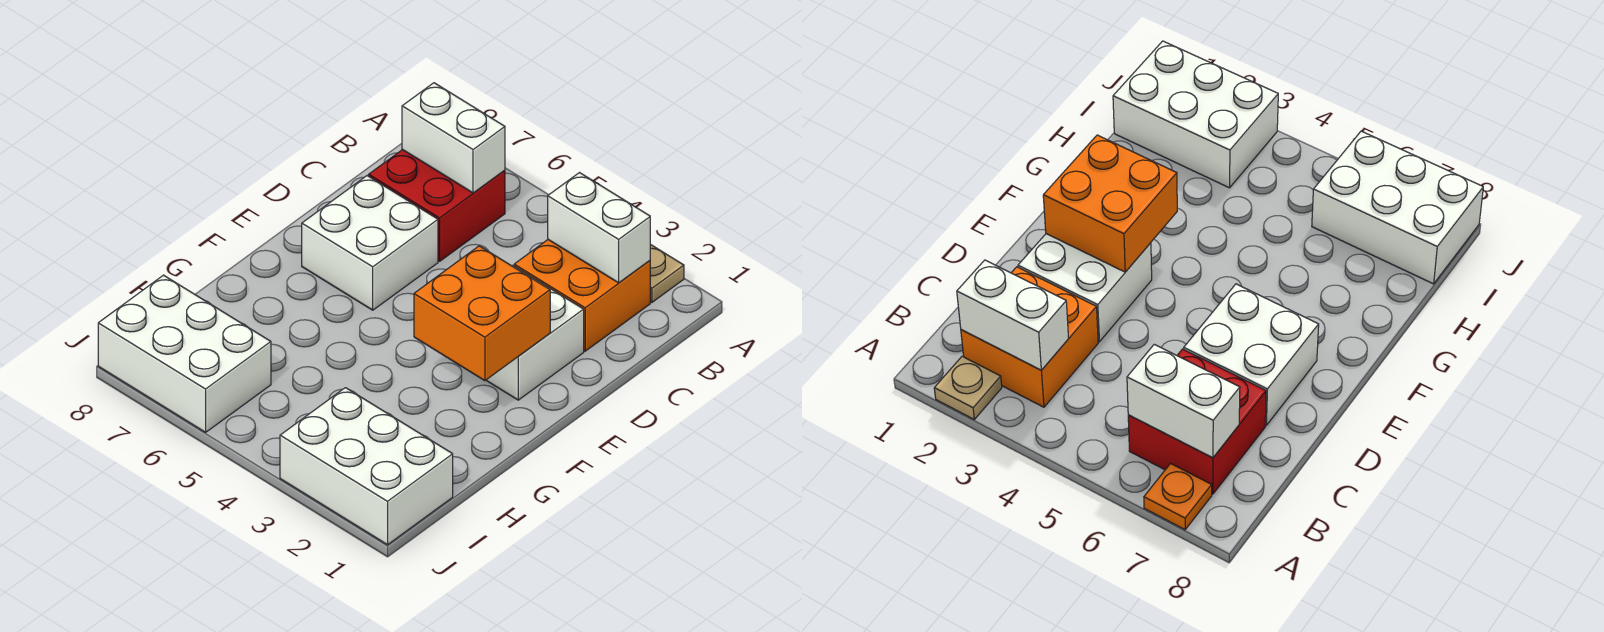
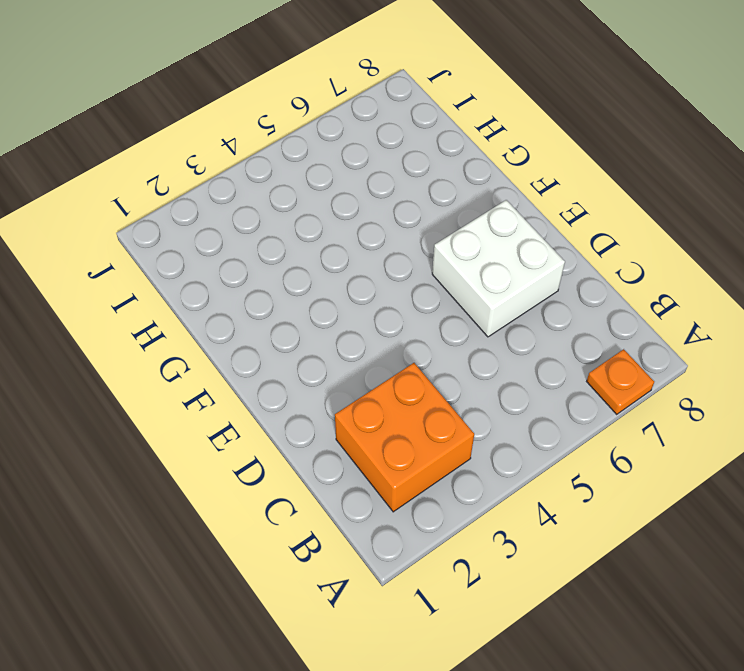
none -> tan 1x1 plate [650,244,684,302]
none -> red 2x2 brick [369,150,505,261]

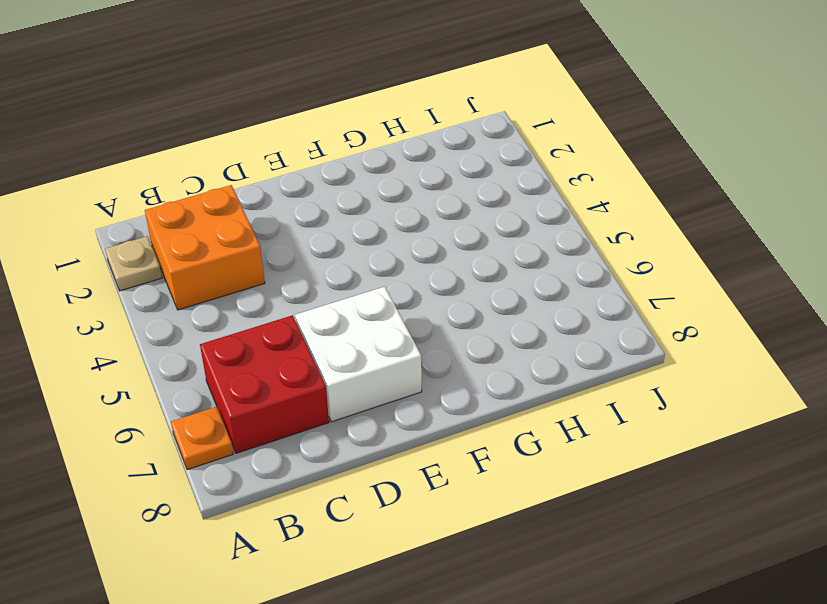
none -> white 2x2 brick [486,265,584,400]
none -> white 2x3 brick [280,388,453,545]

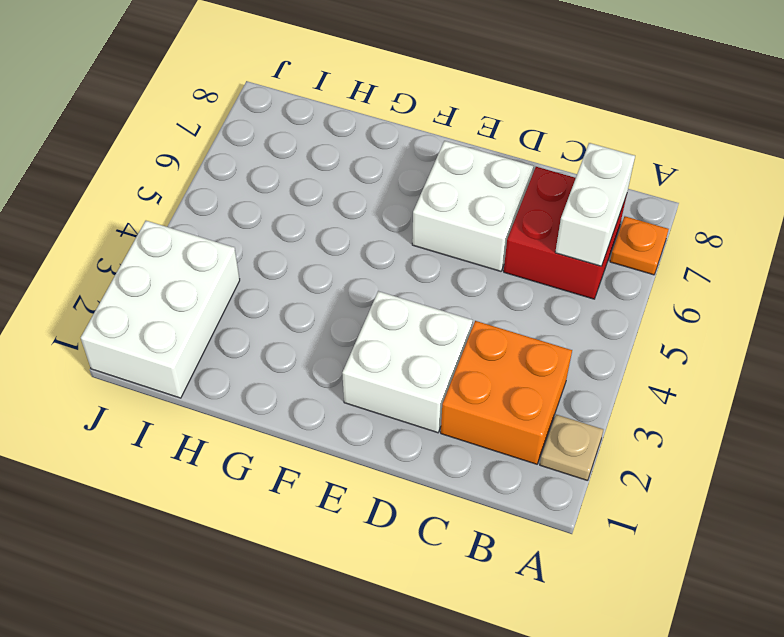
none -> white 2x3 brick [98,275,271,432]
none -> white 1x2 brick [548,173,650,283]

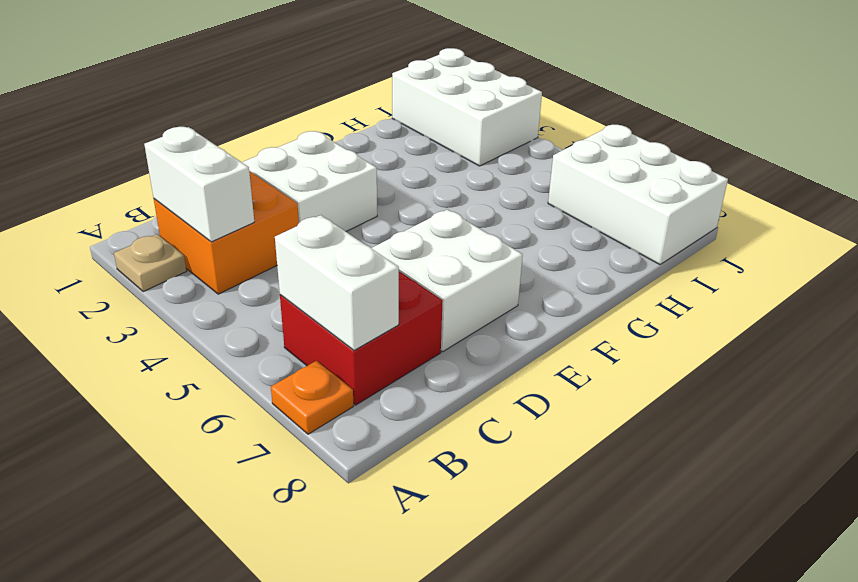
none -> orange 2x2 brick [414,246,550,381]

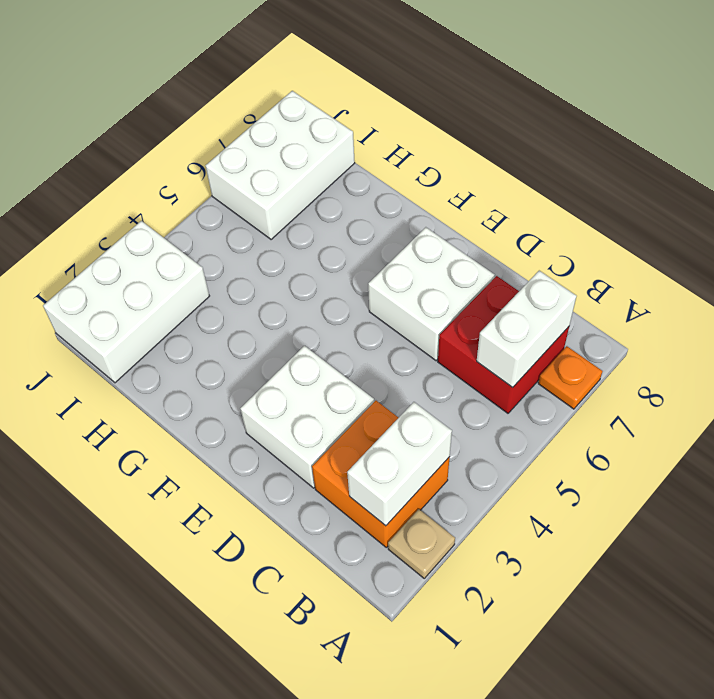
none -> orange 2x2 brick [414,246,550,381]

